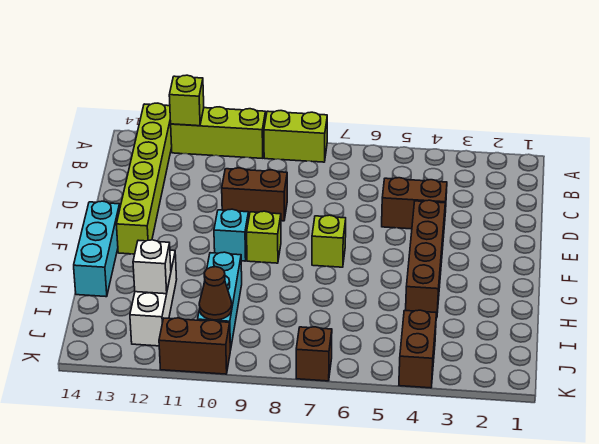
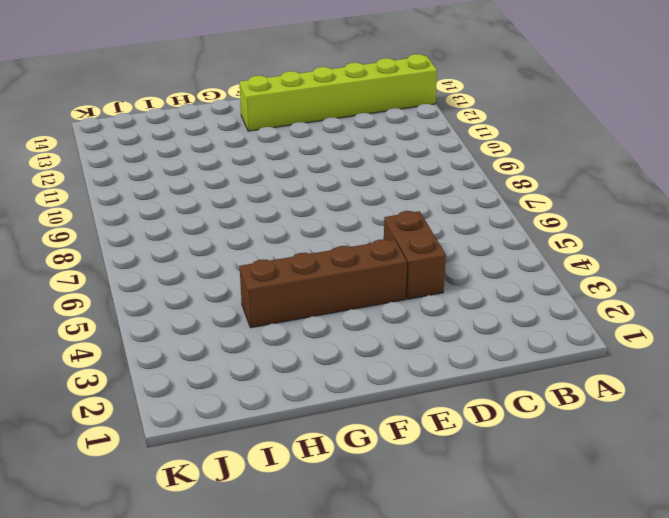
none -> lime 1x2 brick [264,111,327,162]
none -> lime 1x3 brick [171,107,266,158]
none -> brown 1x2 brick [222,168,287,221]

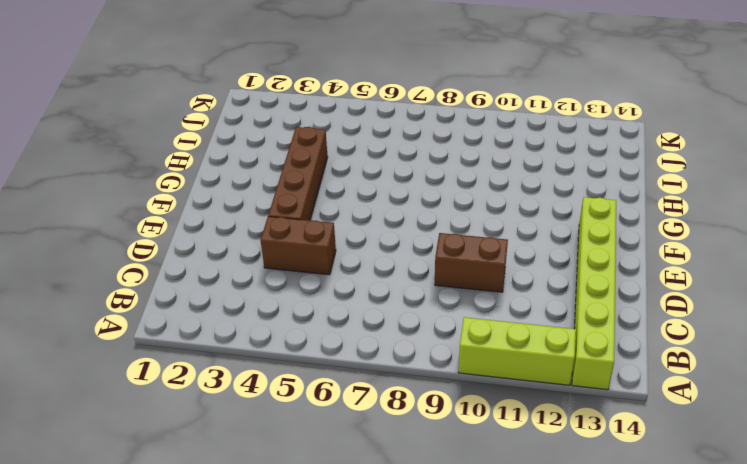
none -> lime 1x2 brick [264,111,327,162]
none -> lime 1x1 brick [312,215,346,267]
none -> lime 1x1 brick [247,211,281,263]

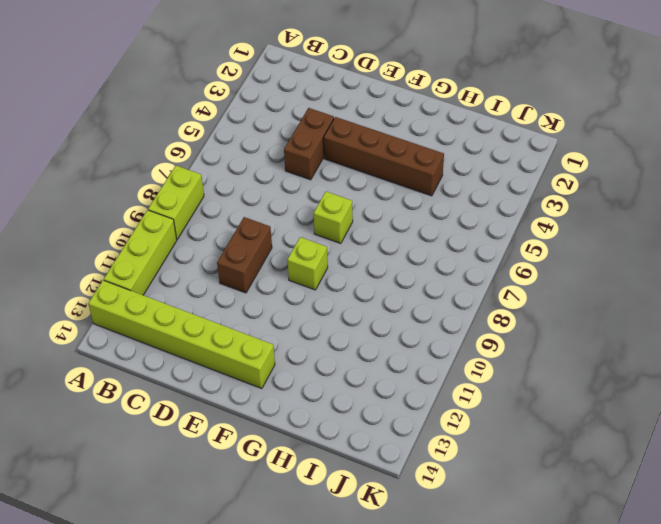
none -> cyan 1x1 brick [214,209,249,261]
none -> cyan 1x3 brick [74,201,120,297]
none -> cyan 1x3 brick [198,252,242,350]

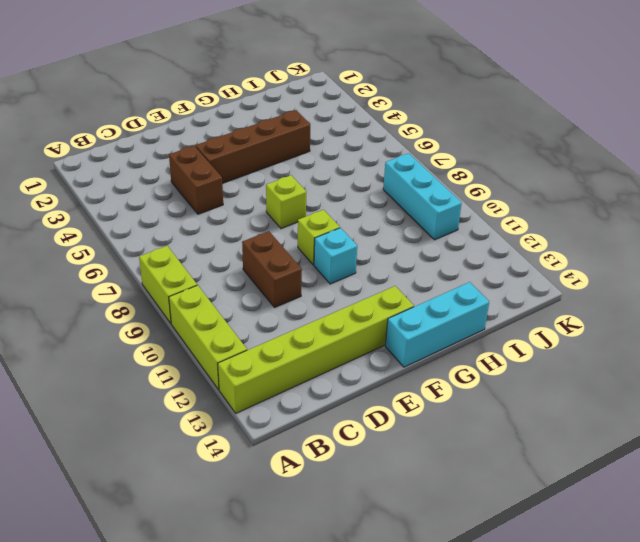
cyan 1x3 brick [383,153,462,240] -> cyan 1x3 brick turned to [198,252,242,350]
none -> white 1x3 brick [130,250,177,346]
none -> brown 1x2 brick [399,310,436,388]
none -> brown 1x1 brick [296,327,332,381]

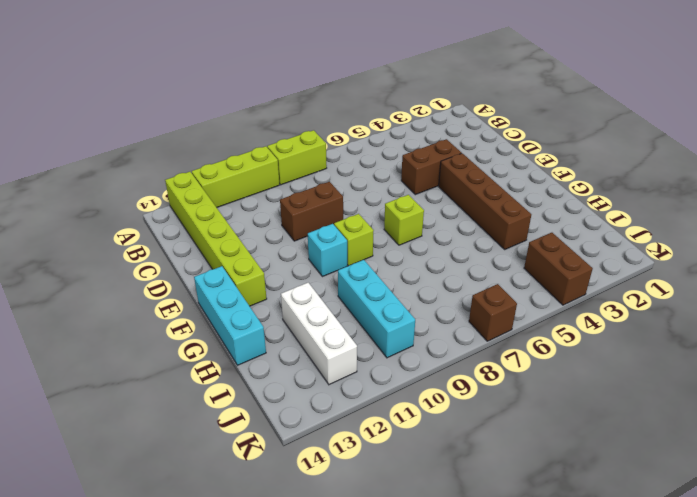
none -> brown 1x2 brick [159,318,230,374]
none -> lime 1x1 brick [169,75,204,126]
none -> white 1x1 brick [133,240,171,294]

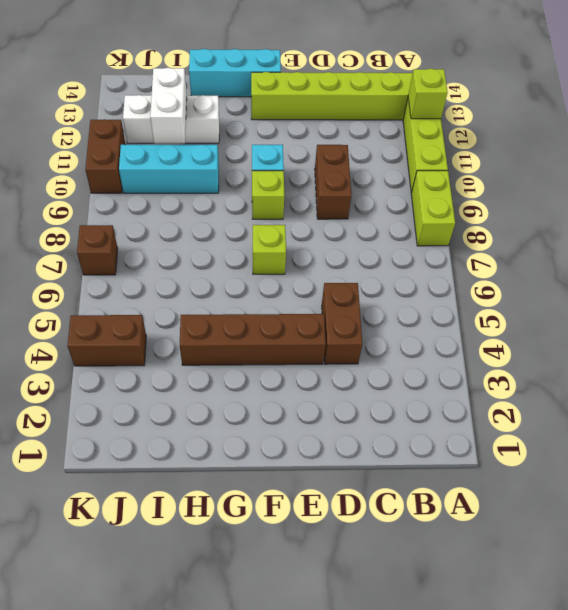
white 1x2 brick [150,68,187,143] -> white 1x1 brick [133,240,171,294]
none -> brown 1x1 cone [199,267,232,320]

